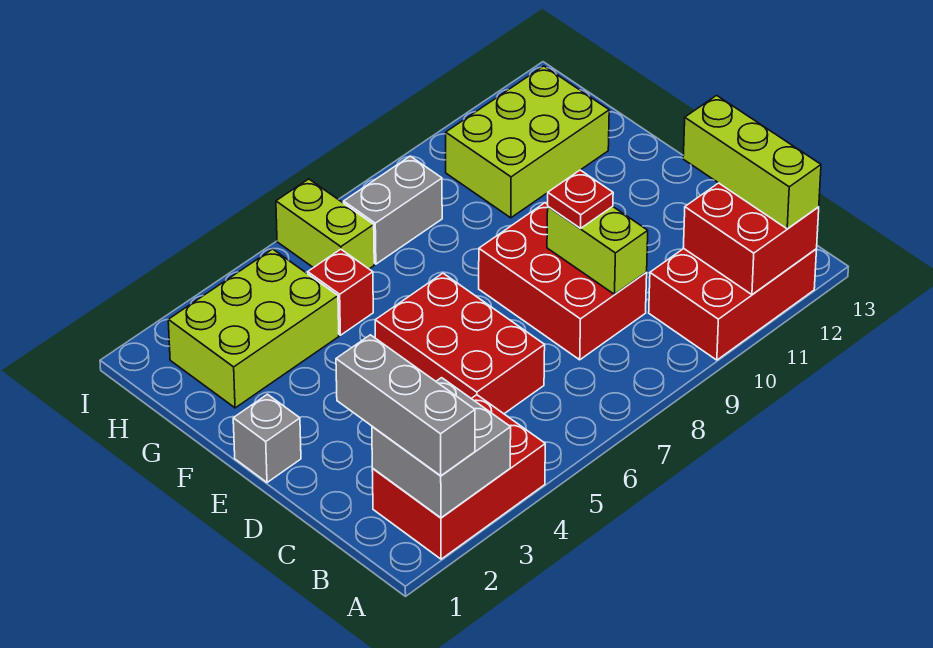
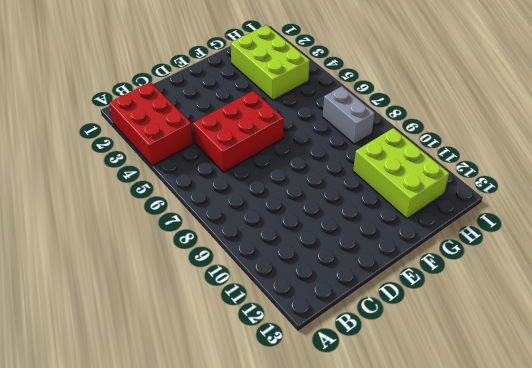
none -> red 2x3 brick [649,248,817,360]
none -> red 2x3 brick [479,203,647,360]
none -> grey 1x1 brick [233,394,301,482]

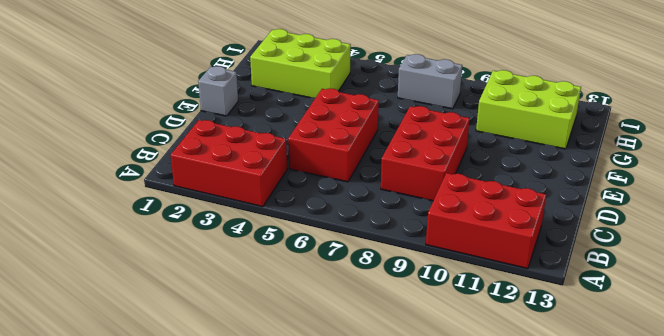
none -> red 1x1 brick [308,249,373,335]
none -> lime 1x2 brick [276,179,374,269]
none -> grey 2x2 brick [372,378,511,518]

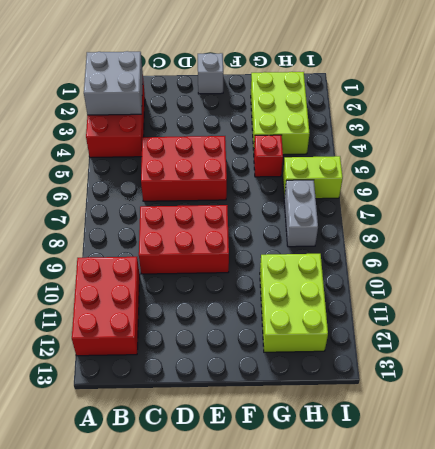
none -> red 2x2 brick [683,183,819,295]
none -> lime 1x2 brick [547,206,648,294]
none -> grey 1x3 brick [336,335,475,476]

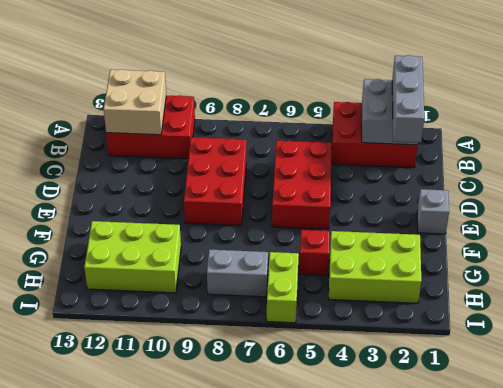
tan 2x2 brick [104,69,166,135] -> red 2x2 brick [683,183,819,295]
none -> lime 1x2 brick [547,206,648,294]
none -> lime 1x3 brick [683,95,821,229]
none -> red 1x1 plate [548,170,613,228]

